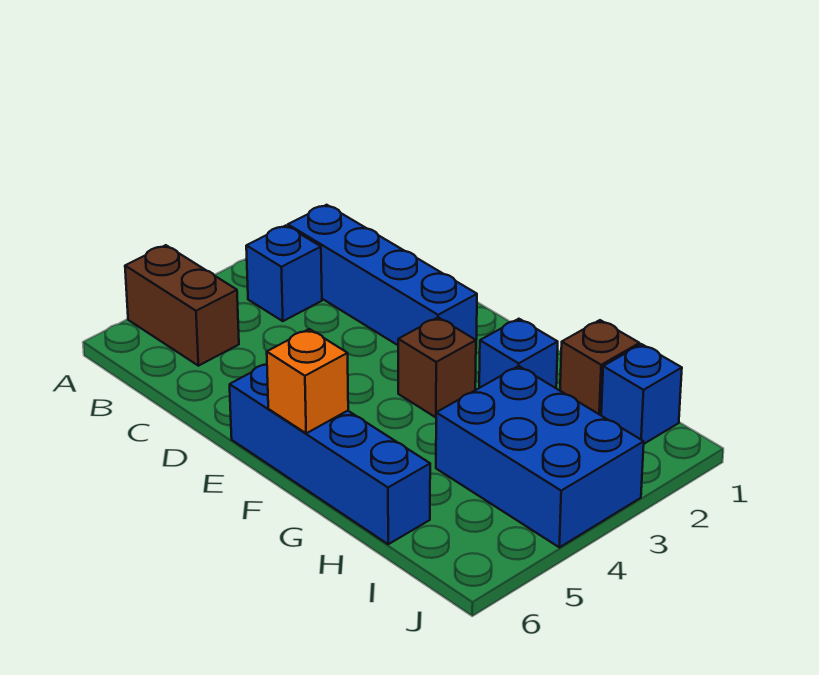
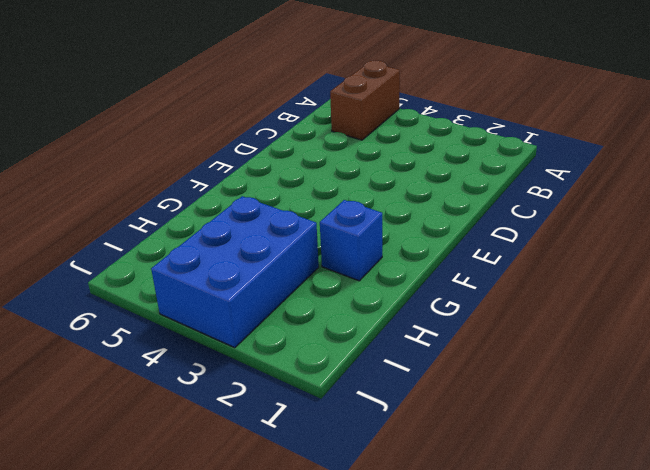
none -> blue 1x4 brick [288,205,477,345]
none -> blue 1x1 brick [246,226,322,321]

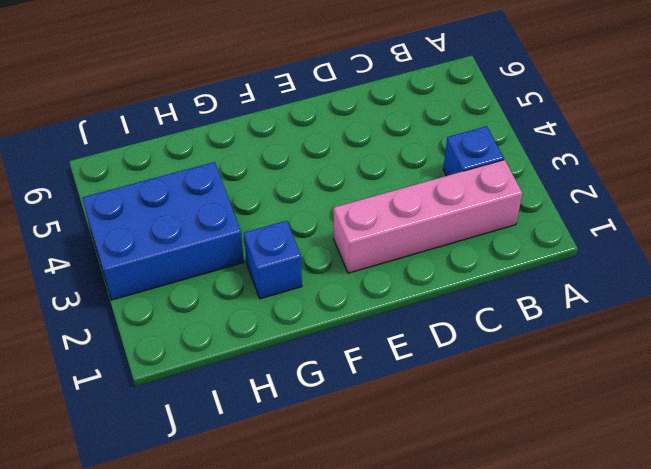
pink 1x4 brick [334,160,522,273] -> blue 1x4 brick [288,205,477,345]
none -> brown 1x2 brick [125,245,239,366]
none -> blue 1x4 brick [230,364,430,544]

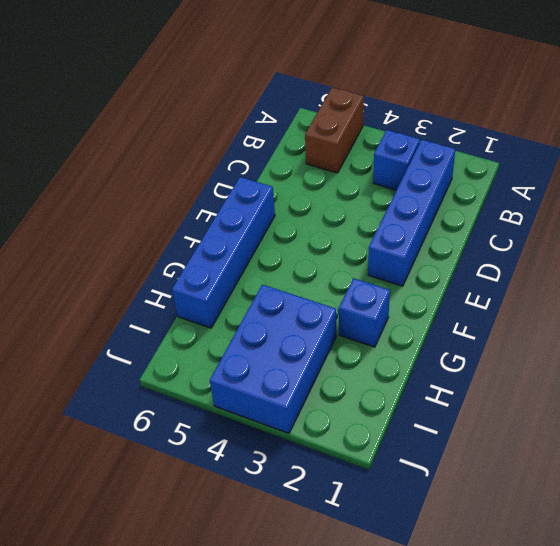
none -> brown 1x1 brick [398,317,476,417]
none -> brown 1x1 brick [560,320,640,415]

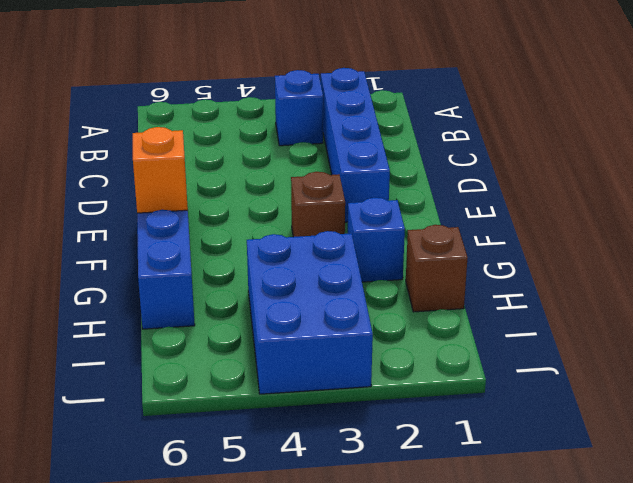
none -> brown 1x2 brick [125,245,239,366]
none -> blue 1x1 brick [601,344,682,444]

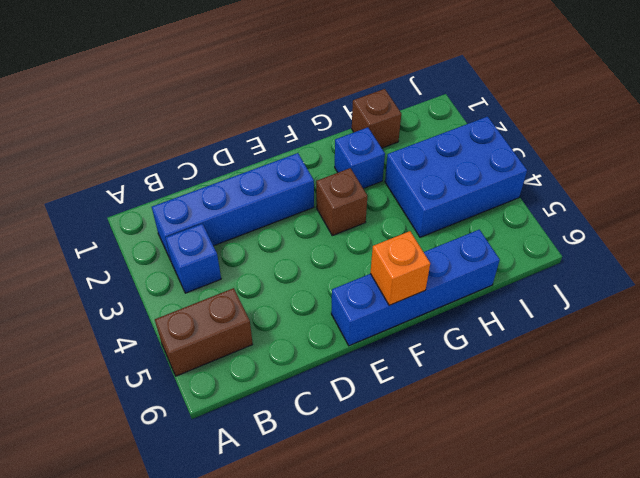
none -> blue 1x1 brick [601,344,682,444]

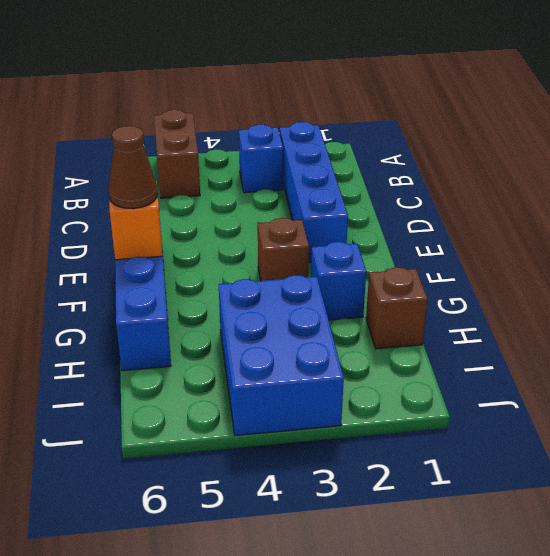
brown 1x1 cone [108,126,158,209] -> none
none -> blue 1x1 brick [601,344,682,444]

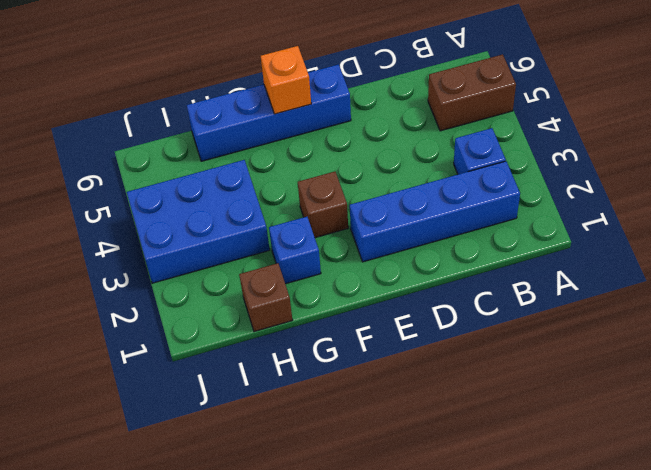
none -> blue 1x1 brick [601,344,682,444]

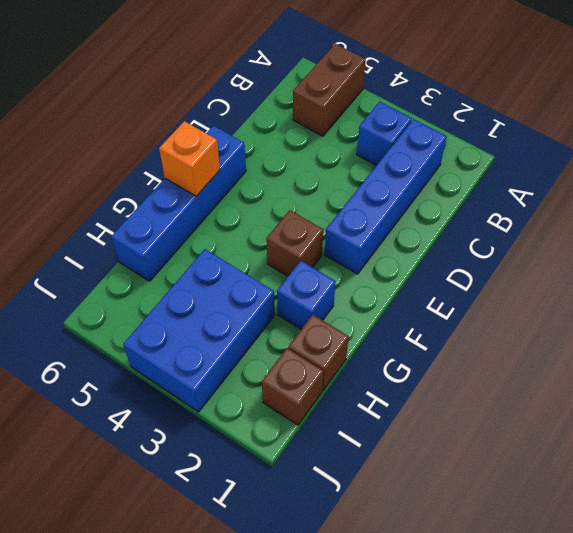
brown 1x1 brick [262,348,323,425] -> blue 1x1 brick [601,344,682,444]

